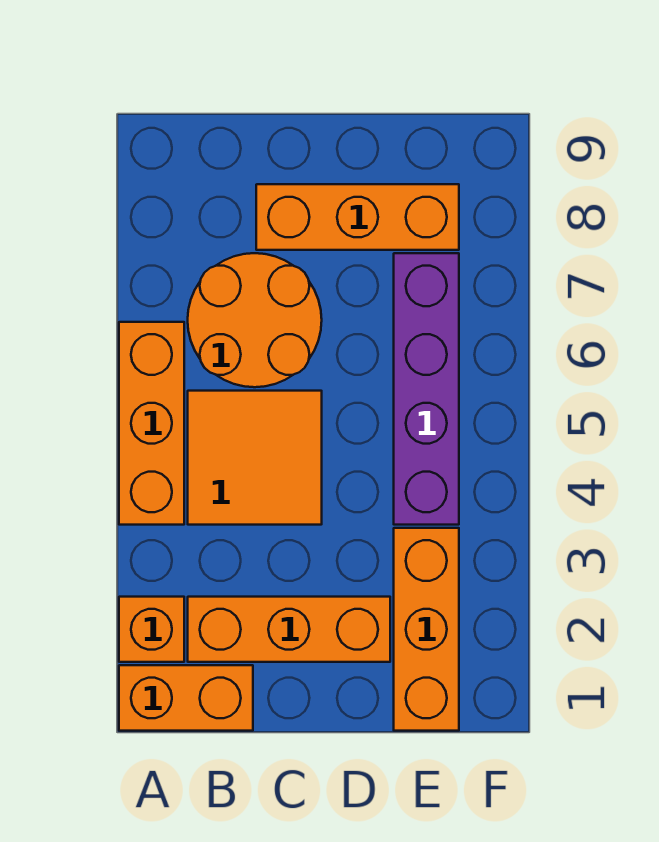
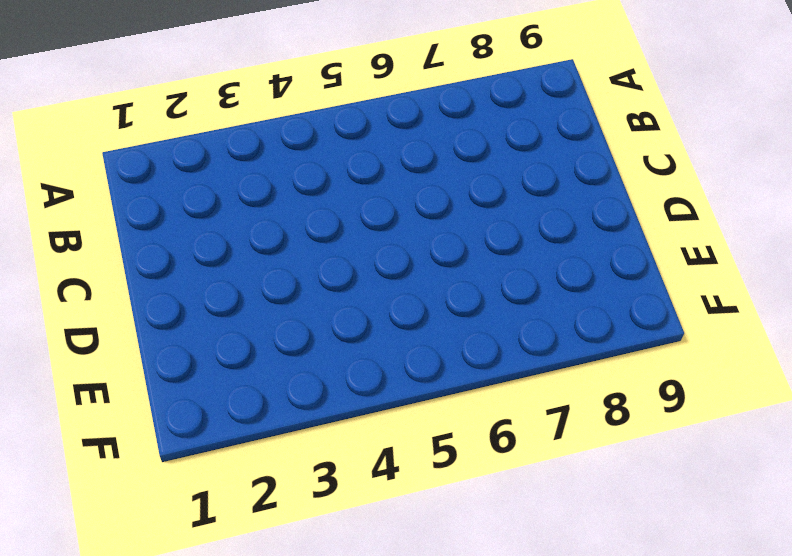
none -> orange 1x2 brick [119,665,253,731]
none -> orange 1x1 brick [119,597,184,662]

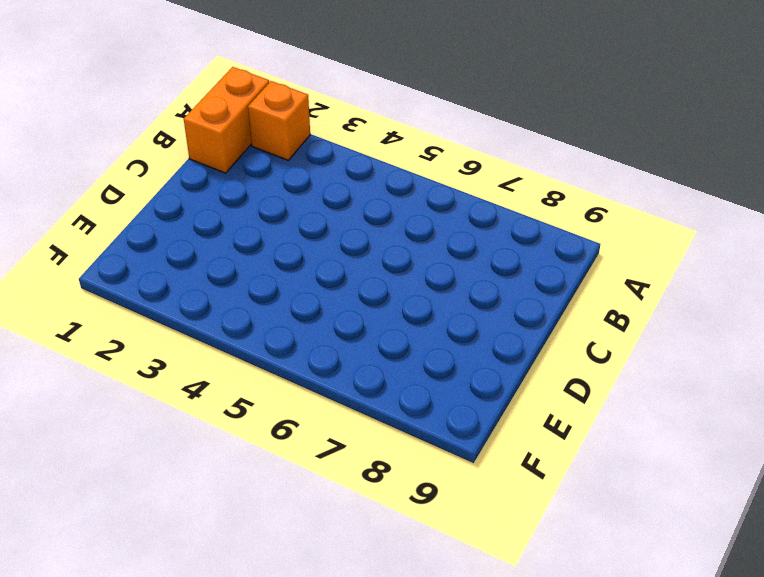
none -> orange 1x3 brick [119,322,184,525]
none -> orange 1x3 brick [188,597,390,662]

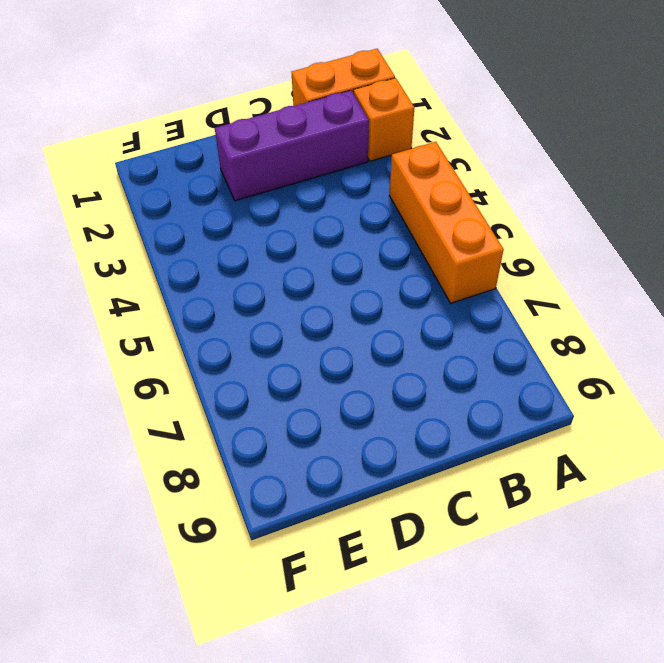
purple 1x3 brick [215,90,369,201] -> orange 1x3 brick [188,597,390,662]
none -> orange 2x2 tile [188,391,322,525]
none -> orange 2x2 round brick [188,253,322,387]

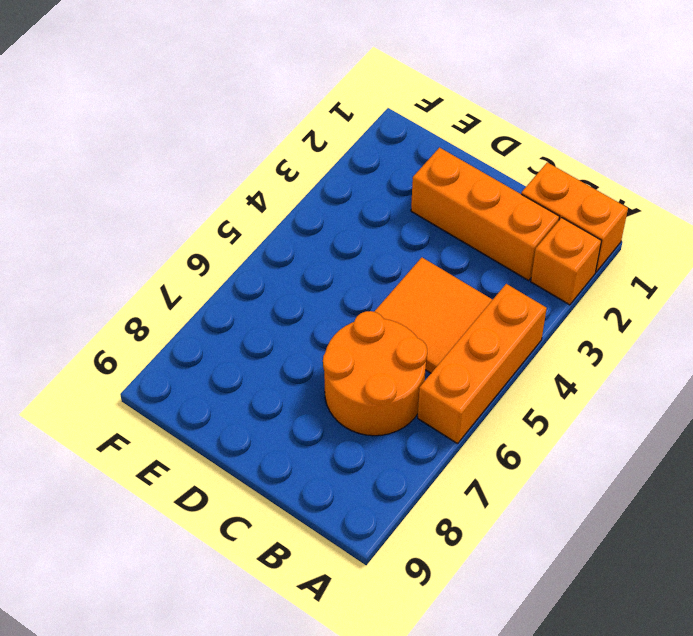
none -> orange 1x3 brick [256,184,459,250]
none -> orange 1x3 brick [394,528,459,731]

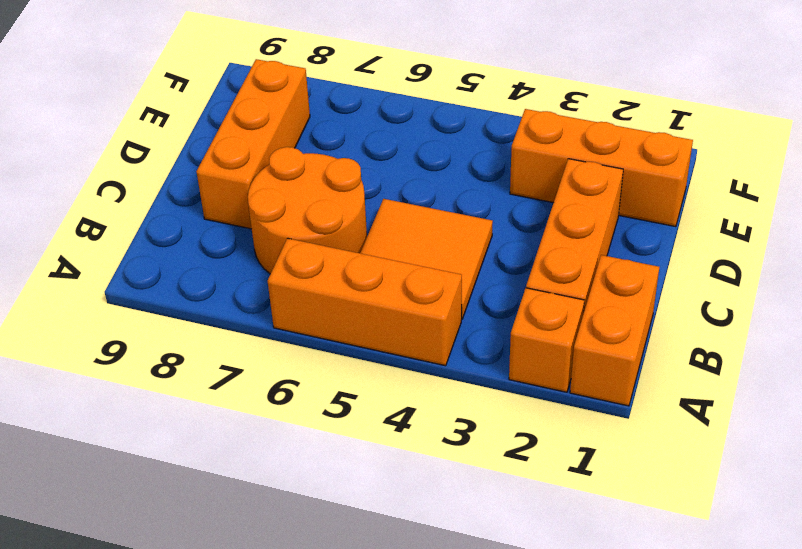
none -> purple 1x4 brick [394,253,459,525]

